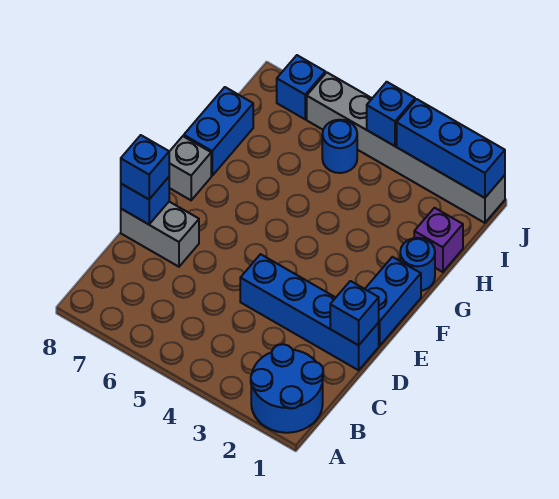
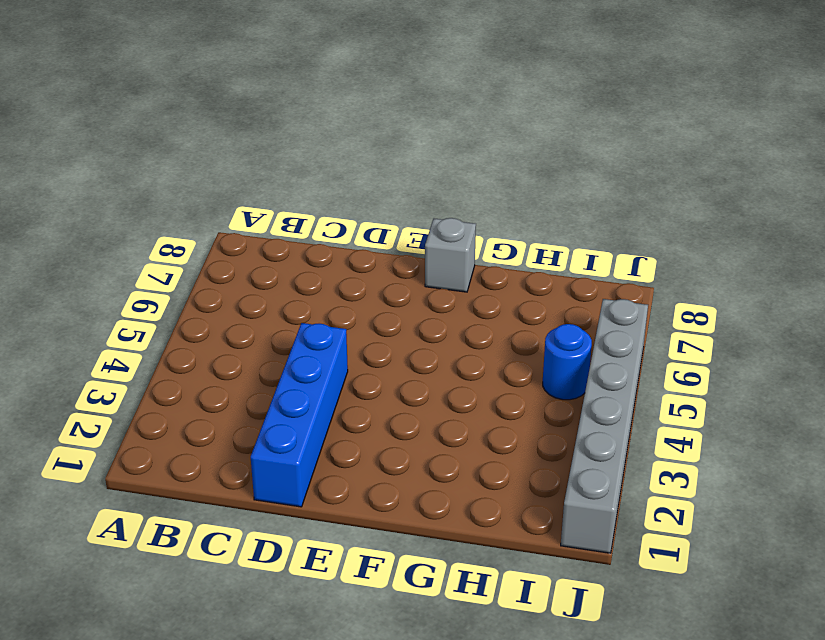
none -> blue 2x2 round brick [251,344,323,433]
none -> grey 1x2 brick [121,202,199,267]
none -> blue 1x2 brick [365,257,421,346]

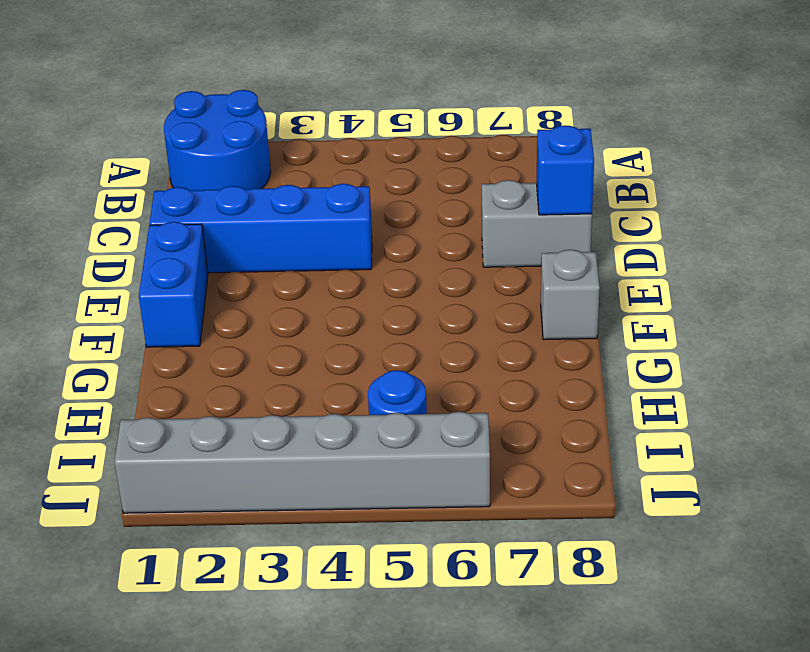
none -> blue 1x1 round brick [400,238,435,291]
none -> blue 1x2 brick [184,87,253,176]
none -> purple 1x1 brick [414,208,463,272]

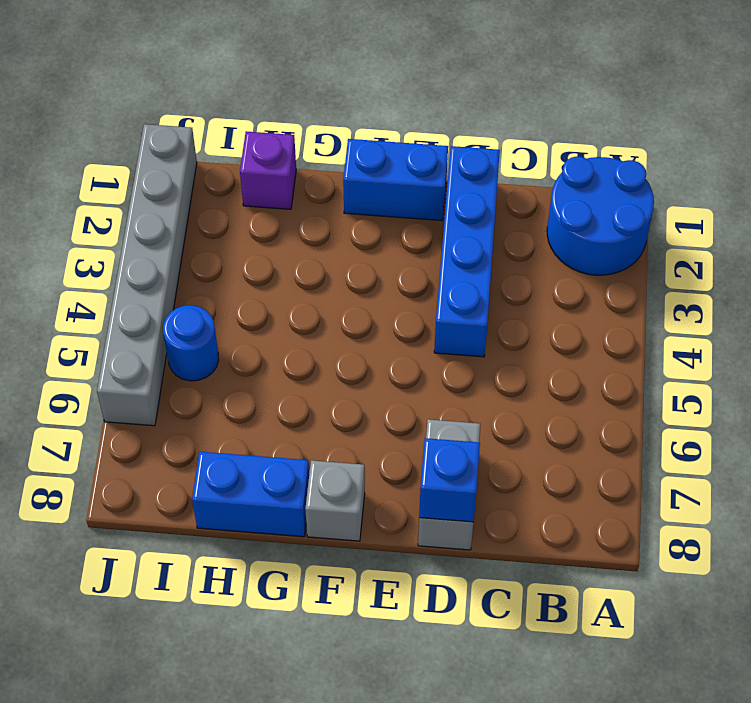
none -> blue 1x1 round brick [400,238,435,291]
none -> blue 1x1 brick [277,55,325,119]
none -> blue 1x1 brick [330,281,379,345]

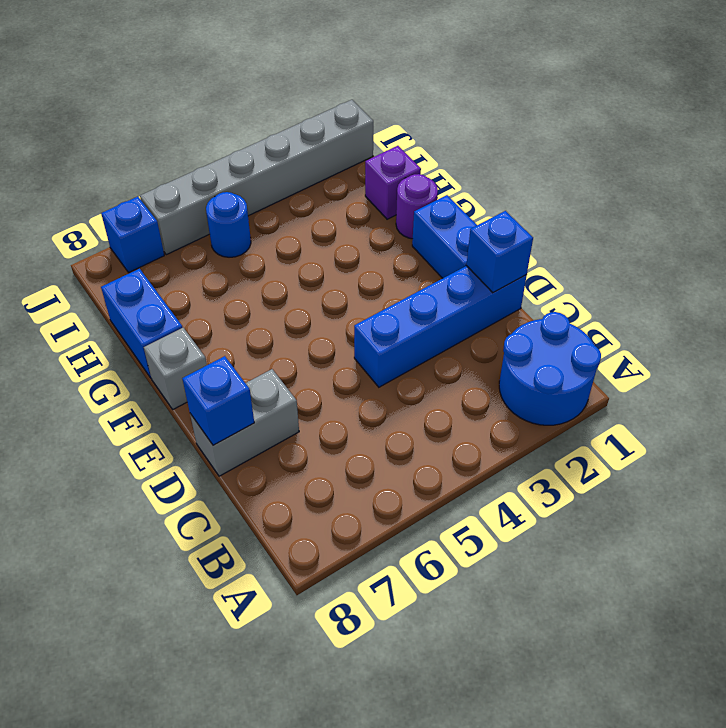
purple 1x1 round brick [396,174,438,239] -> blue 1x1 round brick [400,238,435,291]
none -> blue 1x3 brick [397,99,505,198]
none -> blue 1x1 brick [367,82,415,146]
none -> blue 1x1 brick [121,135,169,199]

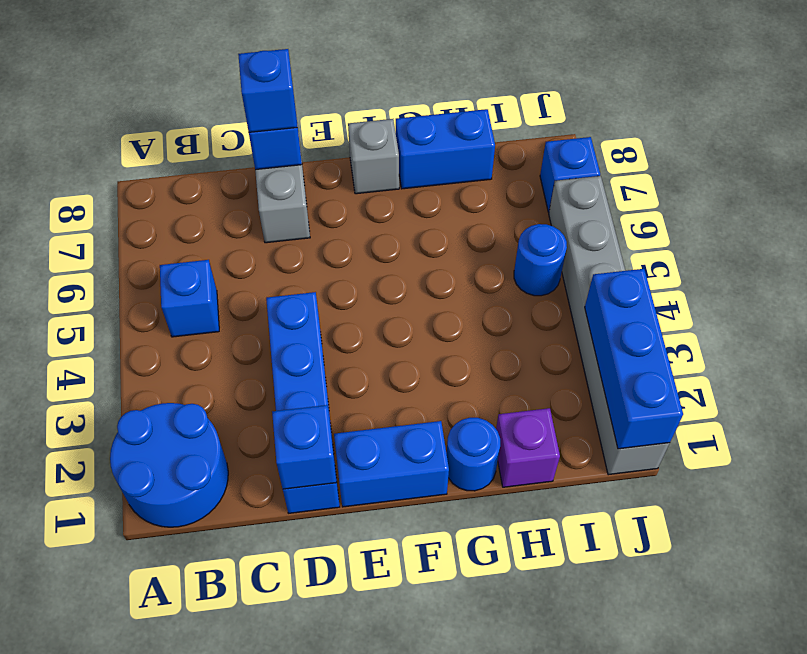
blue 1x1 brick [160,260,219,337] -> blue 1x1 brick moved to [367,82,415,146]

